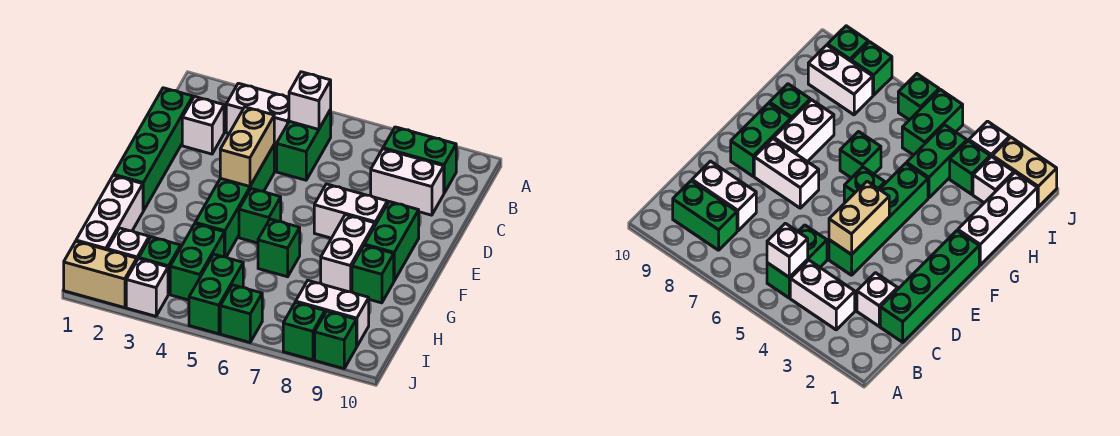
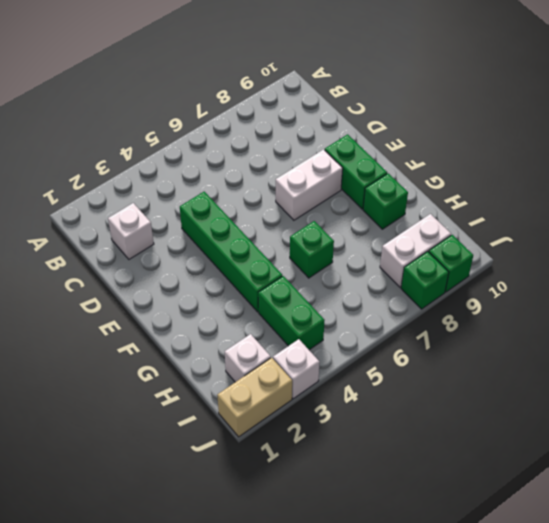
none -> white 1x2 brick [226,83,289,147]
none -> green 1x2 brick [277,110,331,180]
none -> green 1x2 brick [383,127,456,193]

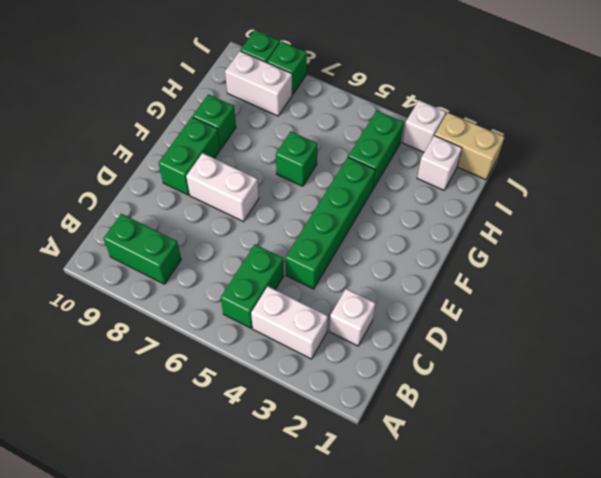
none -> green 1x4 brick [114,88,193,211]
none -> white 1x2 brick [371,149,444,215]
none -> green 1x1 brick [239,189,281,243]

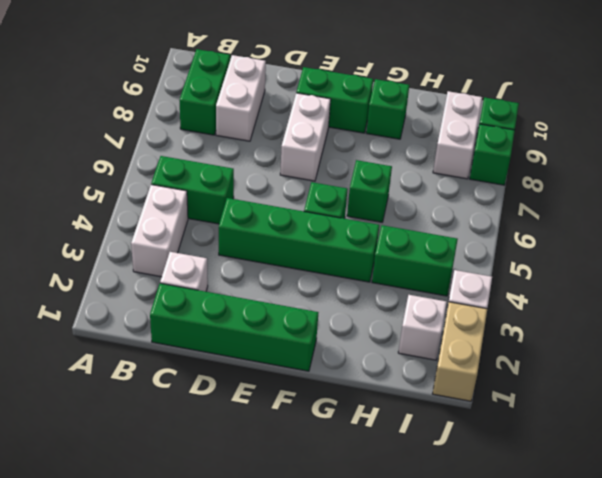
none -> white 1x2 brick [321,215,375,292]
none -> white 1x3 brick [76,175,143,250]
none -> green 1x1 brick [139,237,181,294]

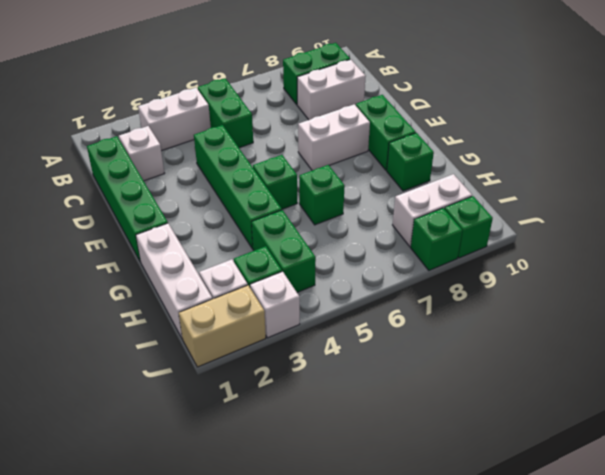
none -> white 1x2 brick [321,215,375,292]
none -> green 1x2 brick [189,254,243,334]
none -> green 1x1 brick [220,285,262,342]

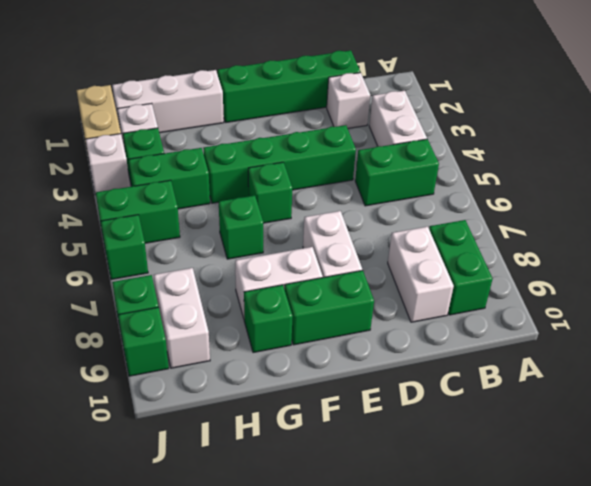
none -> white 1x1 brick [289,72,331,129]
none -> tan 1x2 brick [220,107,274,186]

